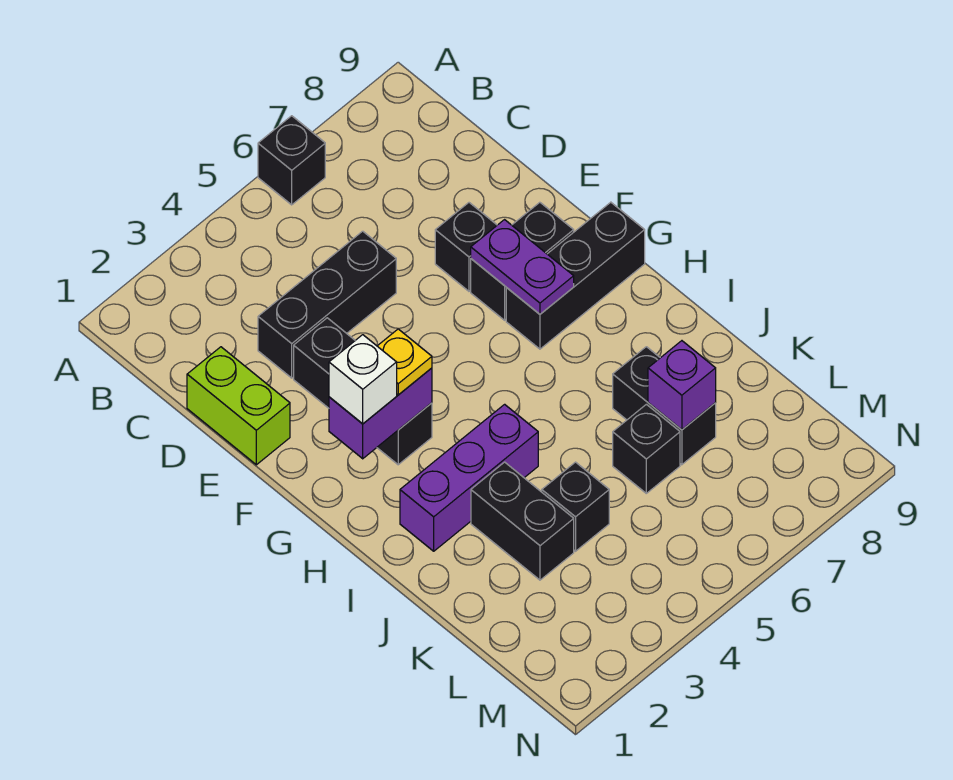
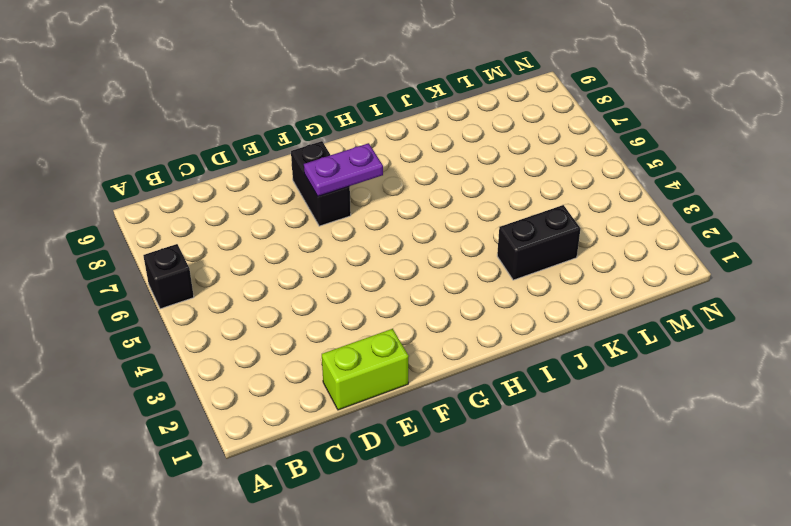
none -> black 1x3 brick [258,231,396,378]
none -> black 1x3 brick [294,318,432,465]
none -> black 1x1 brick [435,203,497,291]

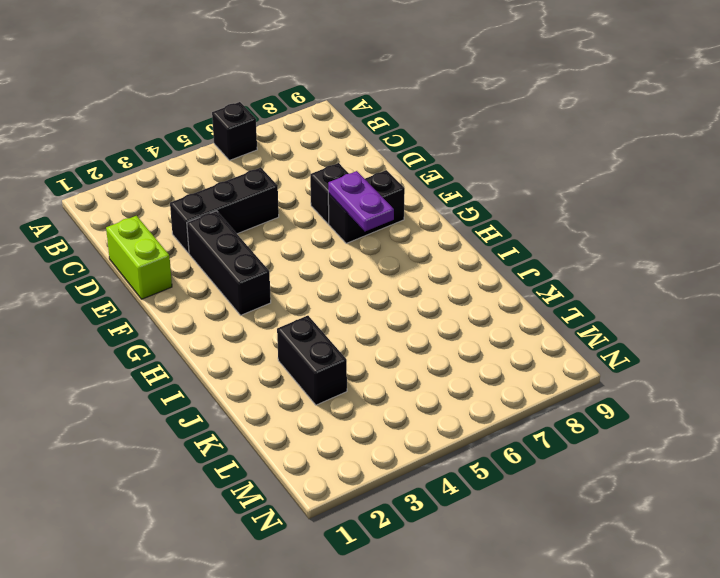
none -> black 1x3 brick [506,202,645,349]
none -> purple 1x3 brick [400,404,538,551]
none -> black 1x2 brick [613,347,716,465]

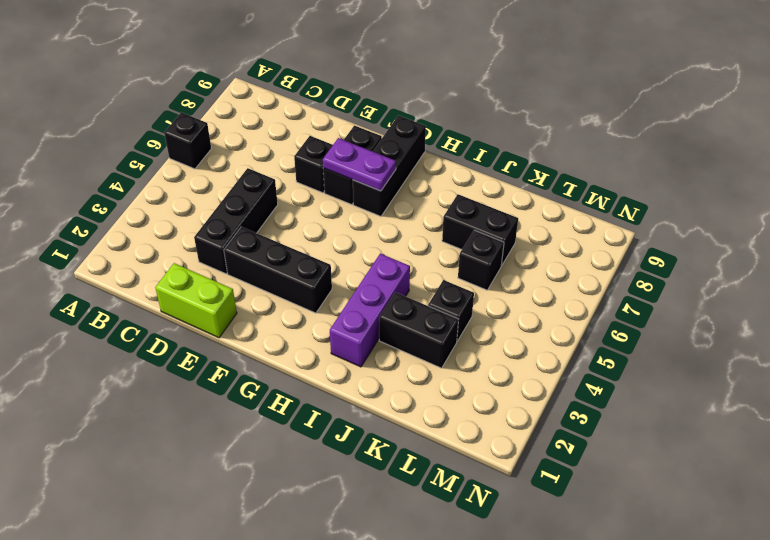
none -> purple 1x2 brick [329,368,432,459]
none -> purple 1x1 brick [648,341,716,430]
none -> white 1x1 brick [329,335,397,424]

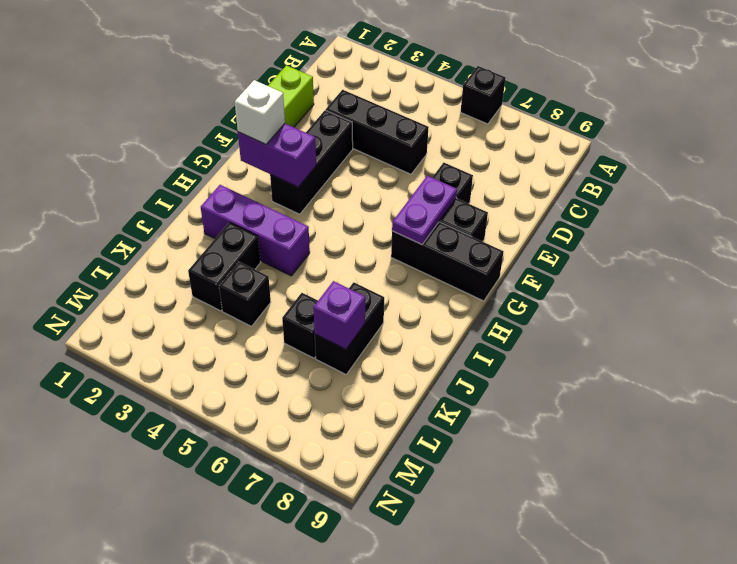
none -> yellow 1x1 plate [378,329,432,395]

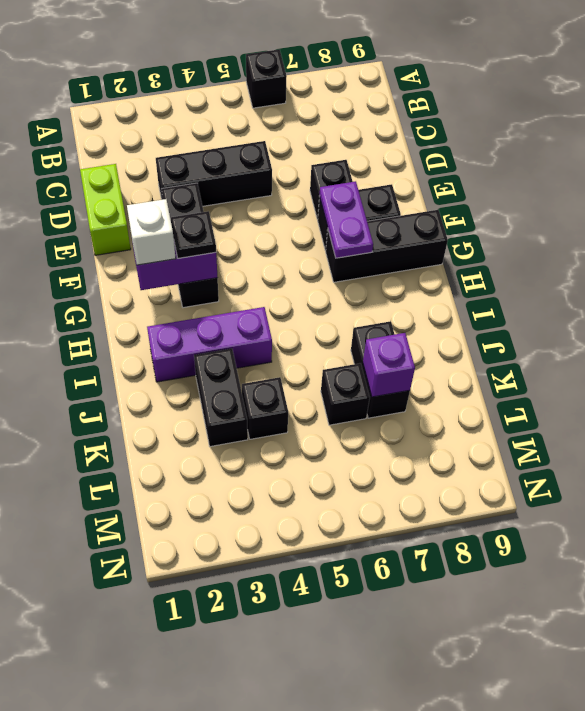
black 1x1 plate [170,211,216,258] -> yellow 1x1 plate [378,329,432,395]

